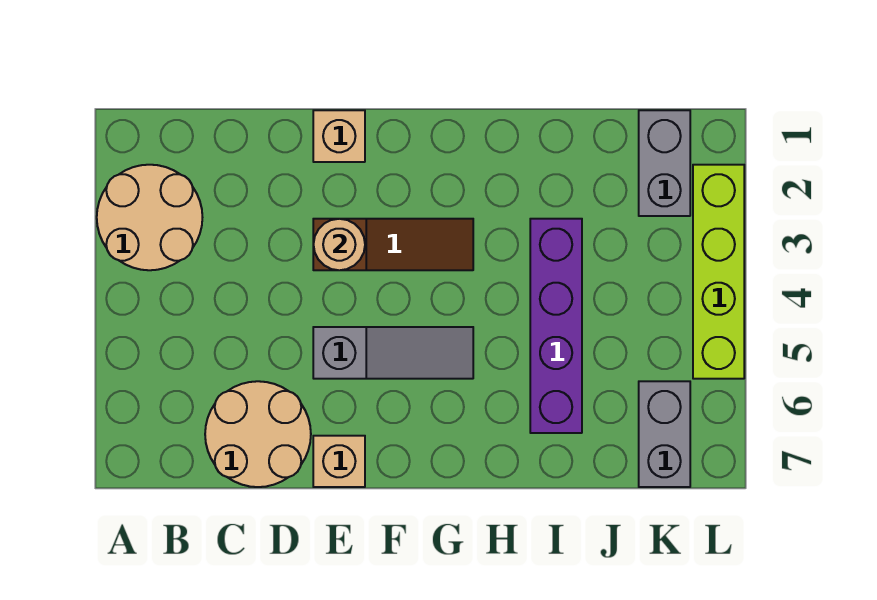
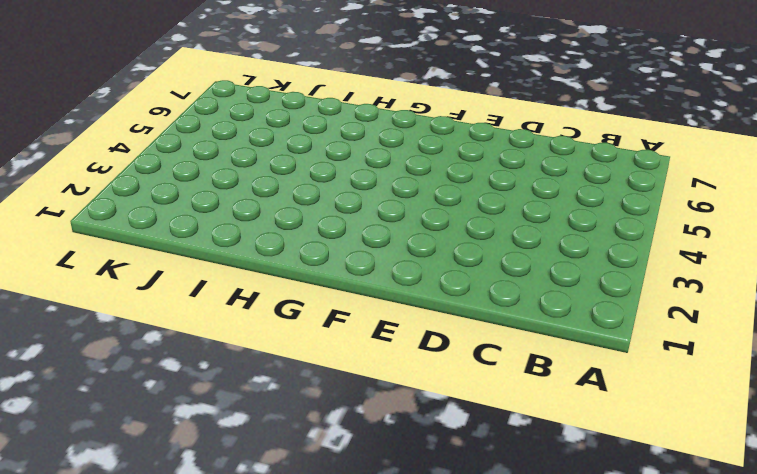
none -> tan 2x2 round brick [97,165,202,270]
none -> tan 2x2 round brick [205,381,311,487]

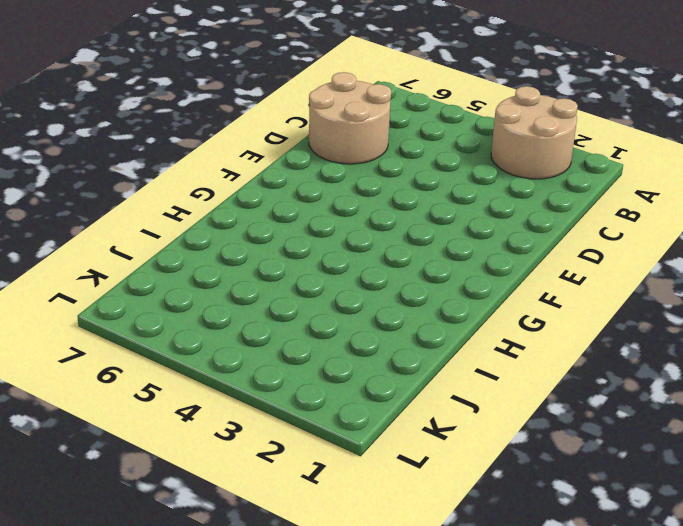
none -> tan 1x1 brick [313,110,365,162]
none -> brown 1x3 slope [313,219,473,270]

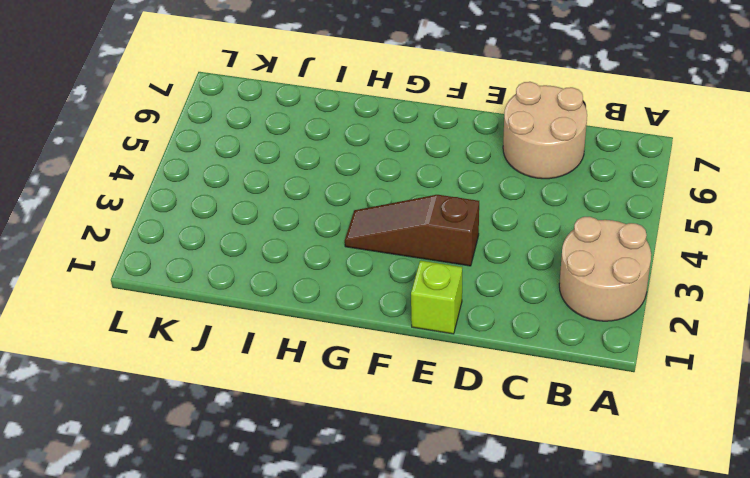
lime 1x1 brick [411,260,462,334] -> tan 1x1 brick [313,110,365,162]
none -> grey 1x3 slope [313,327,473,379]
none -> tan 1x1 brick [313,436,365,487]

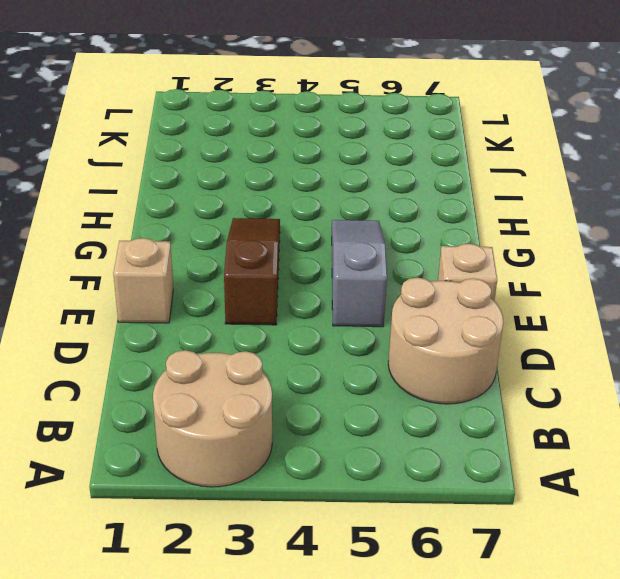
none -> purple 1x4 brick [530,219,582,433]
none -> grey 1x2 brick [639,110,690,216]

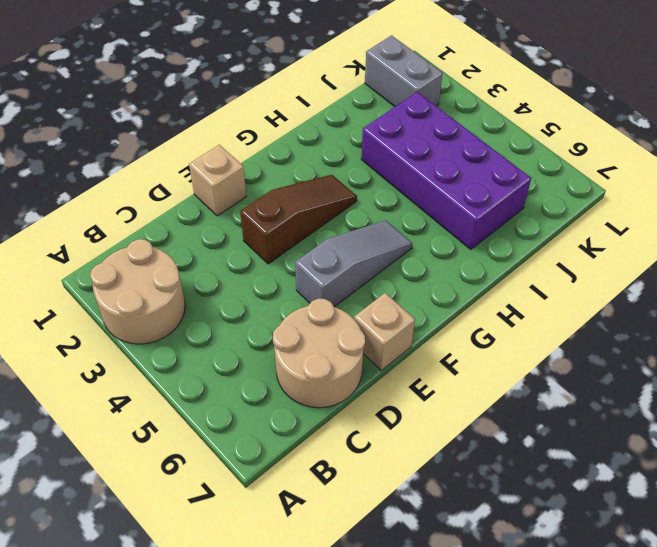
purple 2x4 brick [361,92,531,249] -> purple 1x4 brick [530,219,582,433]
none -> grey 1x2 brick [639,381,690,487]
none -> lime 1x4 brick [693,165,744,379]

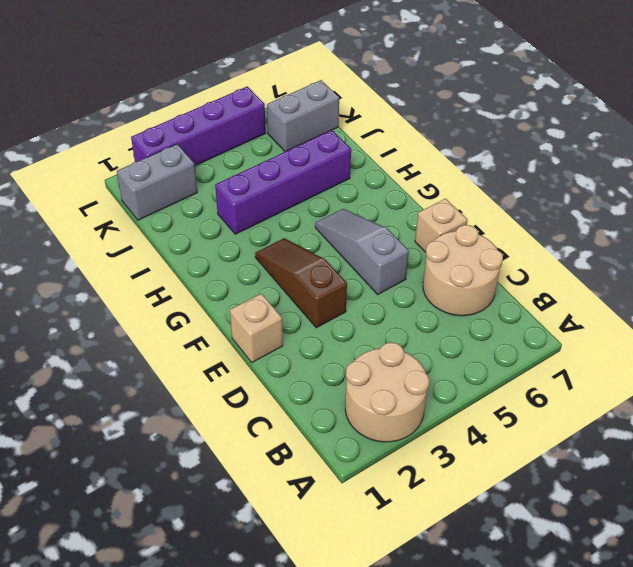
purple 1x4 brick [131,86,266,166] -> lime 1x4 brick [693,165,744,379]
none -> tan 1x1 round brick [314,219,365,270]

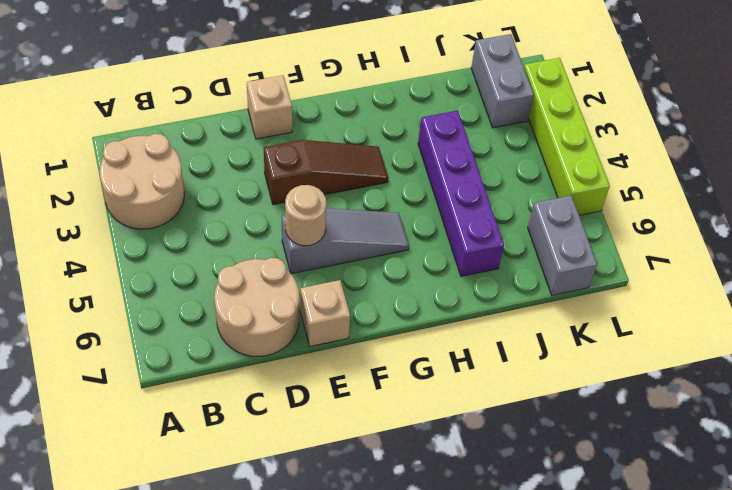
tan 1x1 round brick [285,185,326,246] -> tan 1x1 round brick moved to [314,219,365,270]

